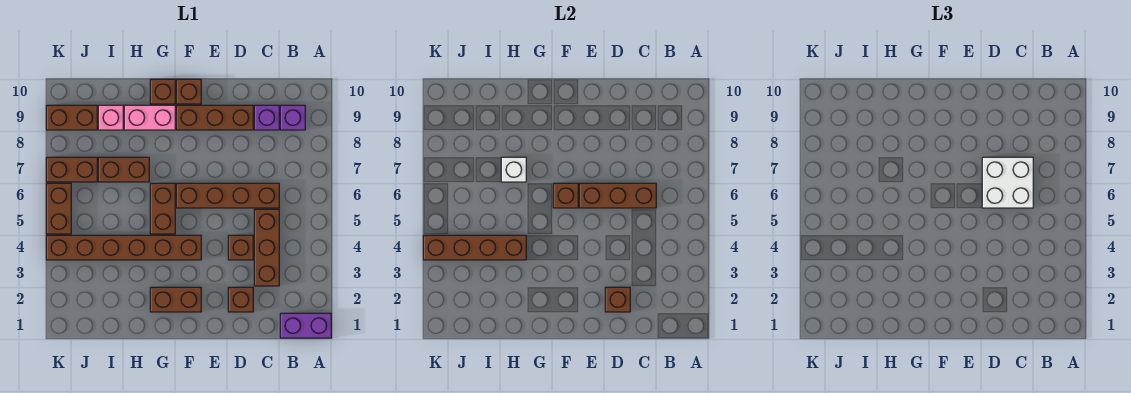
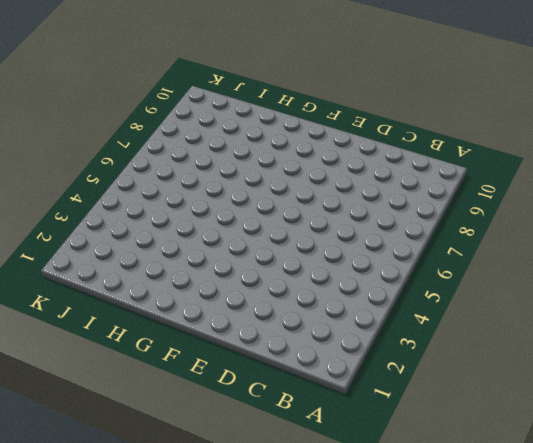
none -> purple 1x2 brick [280,313,331,338]
none -> purple 1x1 brick [280,105,305,130]
none -> brown 1x3 brick [254,209,279,286]

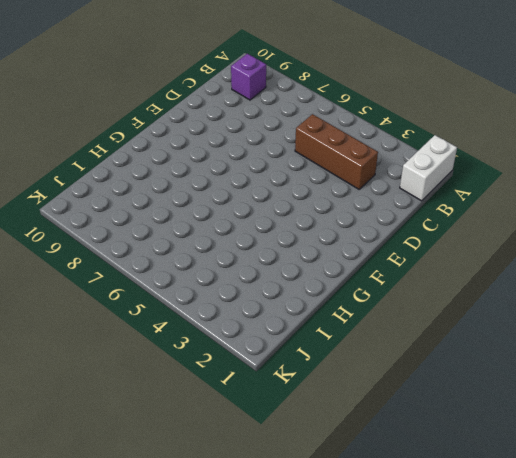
white 1x2 brick [400,135,457,201] -> purple 1x2 brick [280,313,331,338]
none -> brown 1x4 brick [176,183,279,208]
none -> purple 1x1 brick [254,105,279,130]
none -> brown 1x1 brick [228,287,253,312]

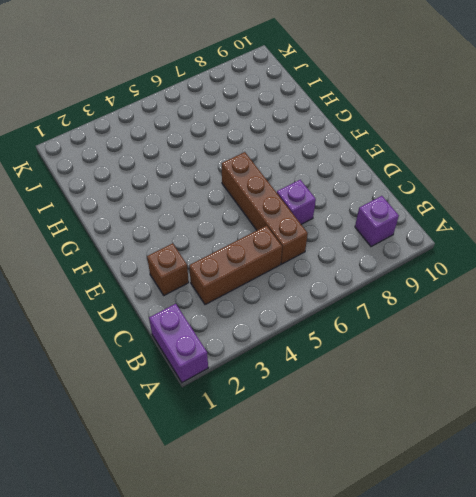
purple 1x1 brick [277,180,316,224] -> purple 1x1 brick moved to [254,105,279,130]
none -> brown 1x1 brick [228,235,253,260]
none -> brown 1x3 brick [176,105,253,130]
none -> brown 1x2 brick [150,287,201,312]

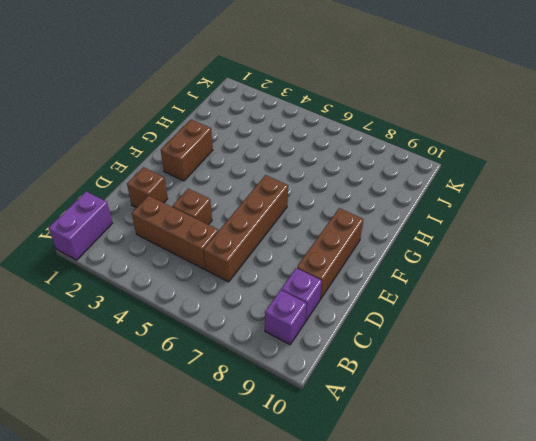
none -> brown 1x6 brick [46,235,201,260]
none -> brown 1x1 brick [176,79,201,104]
none -> brown 1x2 brick [150,183,175,234]

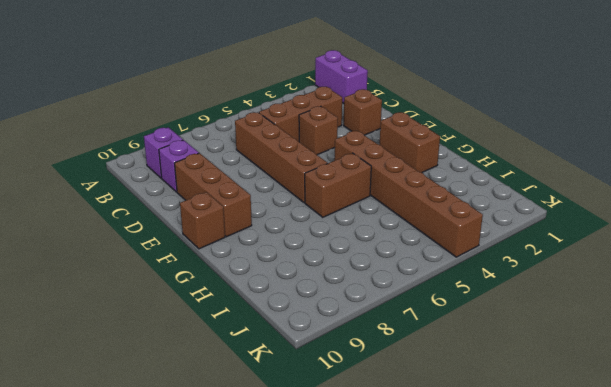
none -> pink 1x2 brick [124,105,175,130]
none -> brown 1x1 brick [150,79,175,104]
none -> brown 1x2 brick [98,157,149,182]

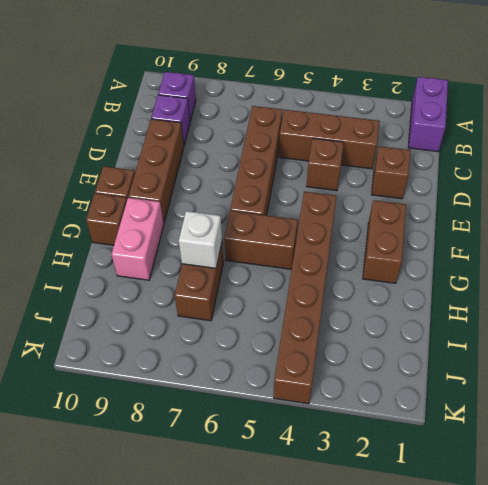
none -> pink 1x1 brick [98,105,123,130]
none -> brown 1x2 brick [46,157,97,182]
none -> brown 1x2 brick [46,105,97,130]

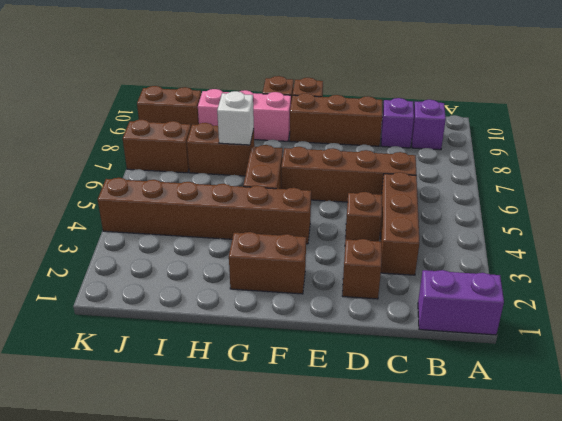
none -> brown 1x2 brick [46,183,71,234]
none -> brown 1x3 brick [579,183,656,208]
none -> brown 1x1 brick [605,287,630,312]

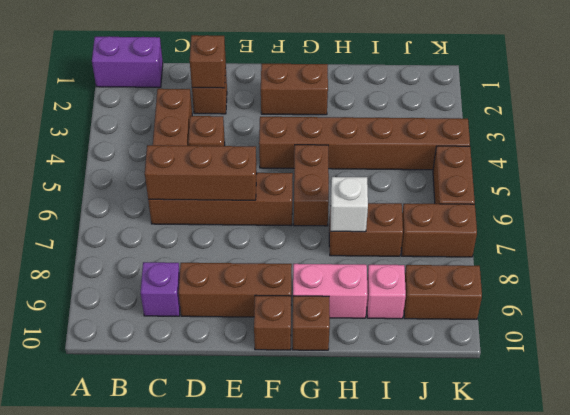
none -> purple 1x1 brick [280,105,305,130]
none -> brown 1x1 brick [553,183,578,208]
none -> brown 1x4 brick [423,235,526,260]

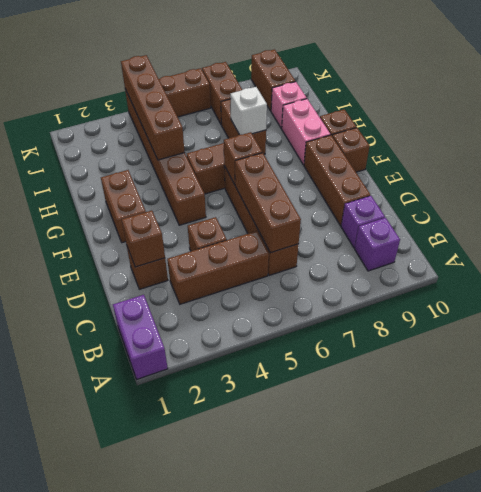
none -> white 2x2 brick [982,157,1033,208]

